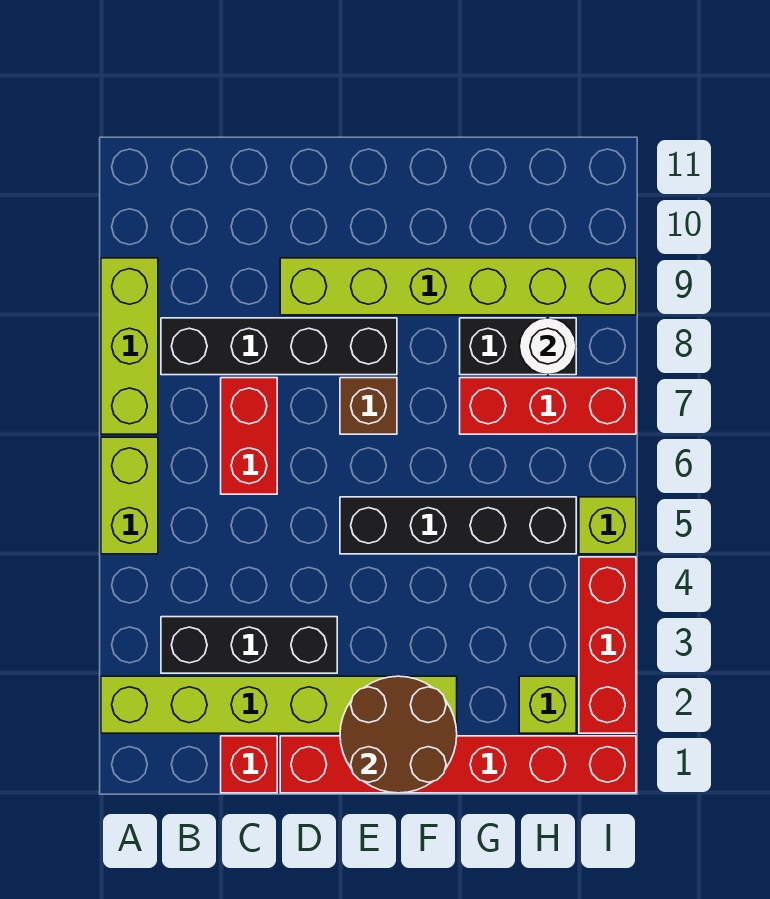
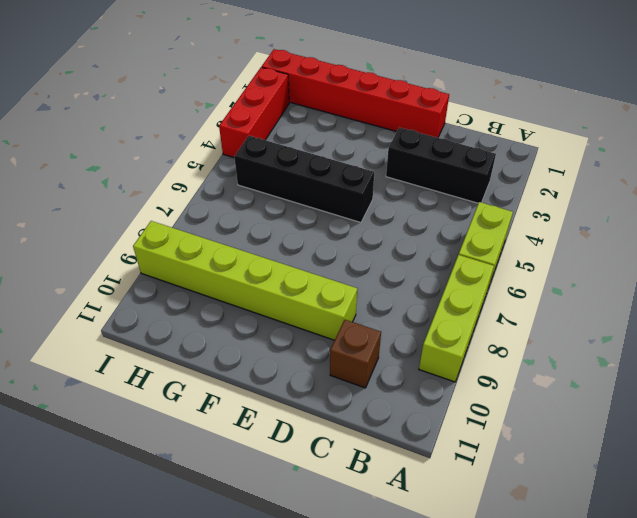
brown 1x1 brick [330,320,381,388] -> brown 1x1 brick moved to [340,378,397,434]
none -> lime 1x6 brick [101,676,457,733]
none -> black 1x4 brick [161,318,397,375]
none -> red 1x1 brick [221,736,277,793]

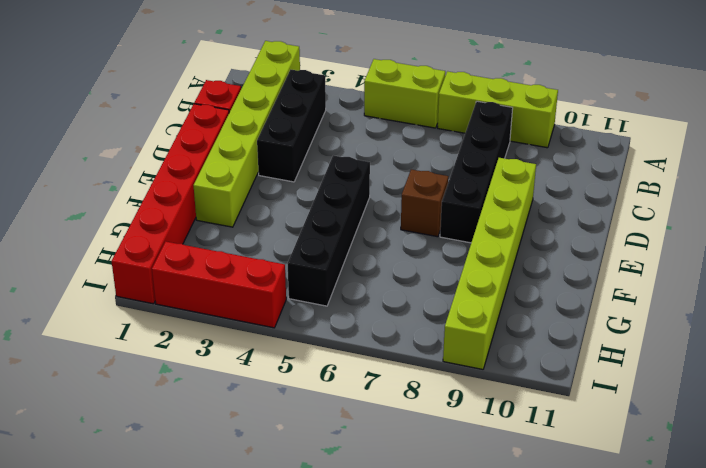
none -> red 1x2 brick [221,378,277,494]
none -> red 1x3 brick [460,378,636,434]
none -> black 1x2 brick [460,318,576,375]

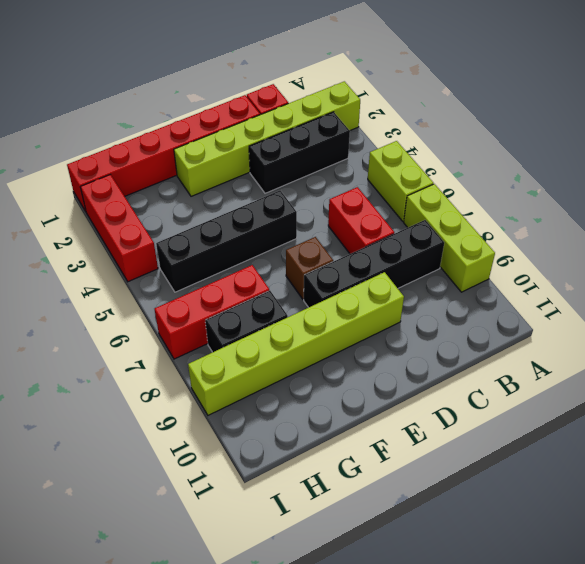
none -> lime 1x1 brick [519,676,576,733]
none -> lime 1x1 brick [579,497,636,554]
none -> brown 2x2 round brick [340,676,457,793]

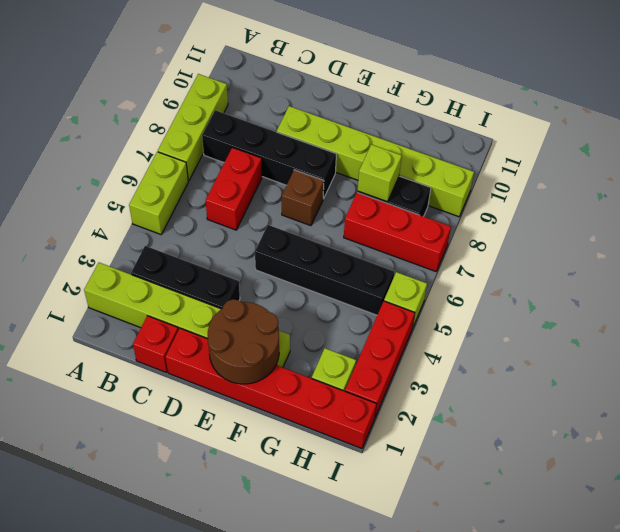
lime 1x1 brick [358,144,402,202] -> none
none -> white 1x1 round brick [519,318,576,375]

